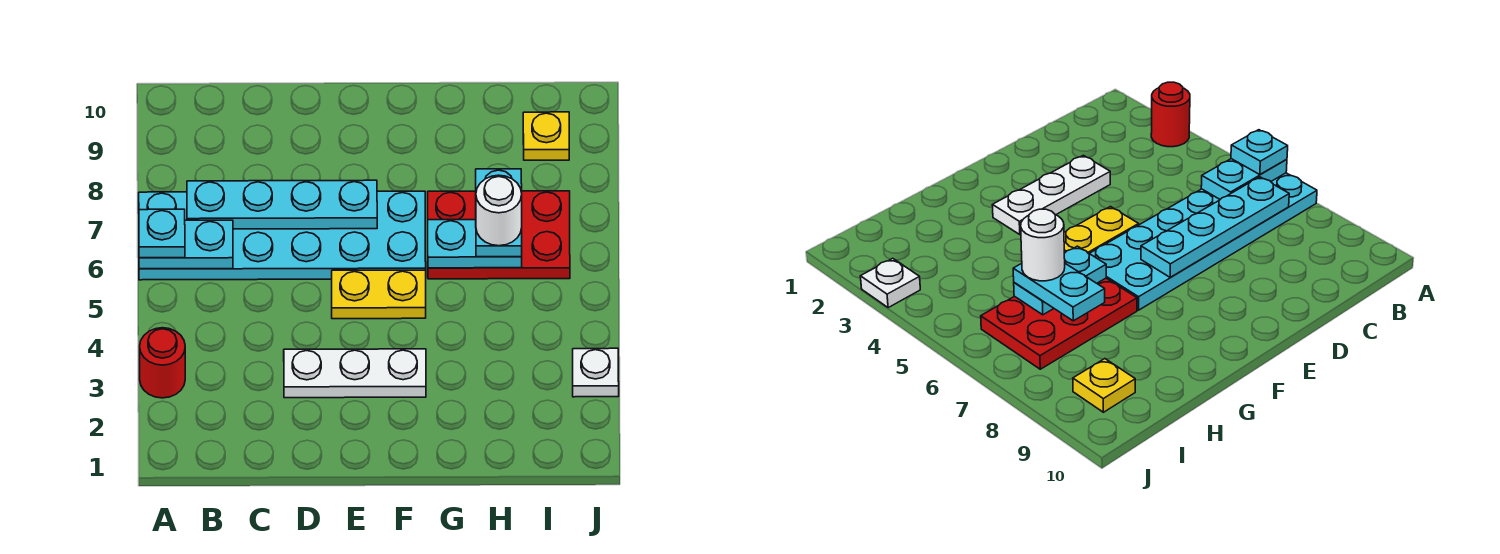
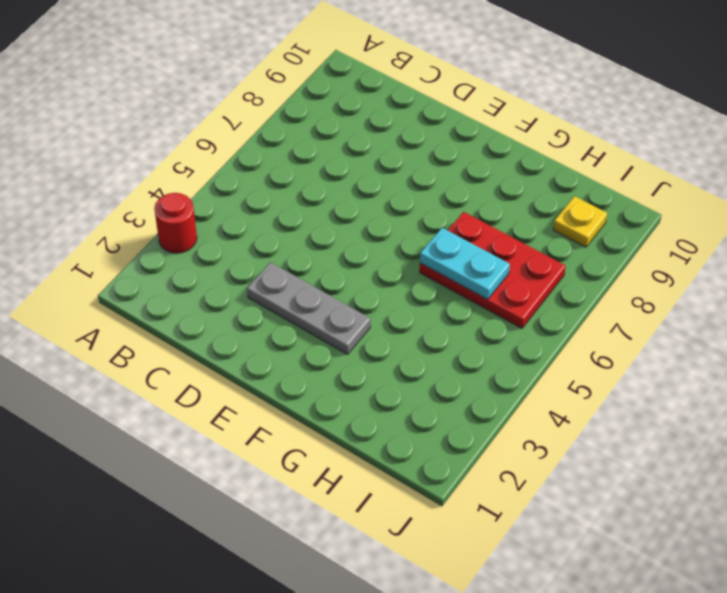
grey 1x3 plate [247,262,370,354] -> white 1x3 plate [284,349,426,398]
none -> cyan 2x6 plate [139,191,426,280]
none -> yellow 1x2 plate [332,270,426,319]
none -> white 1x1 plate [573,348,619,397]

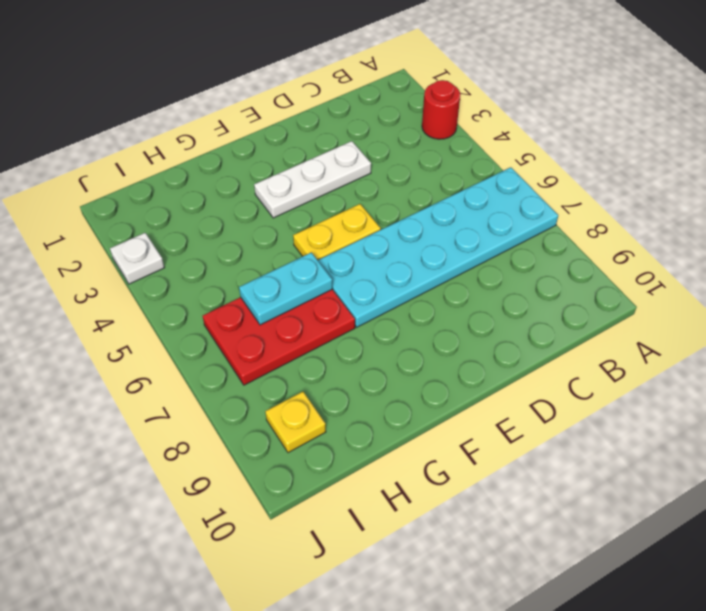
none -> cyan 1x2 plate [139,220,233,269]
none -> cyan 1x4 plate [187,180,377,229]
none -> cyan 1x1 plate [139,209,185,258]

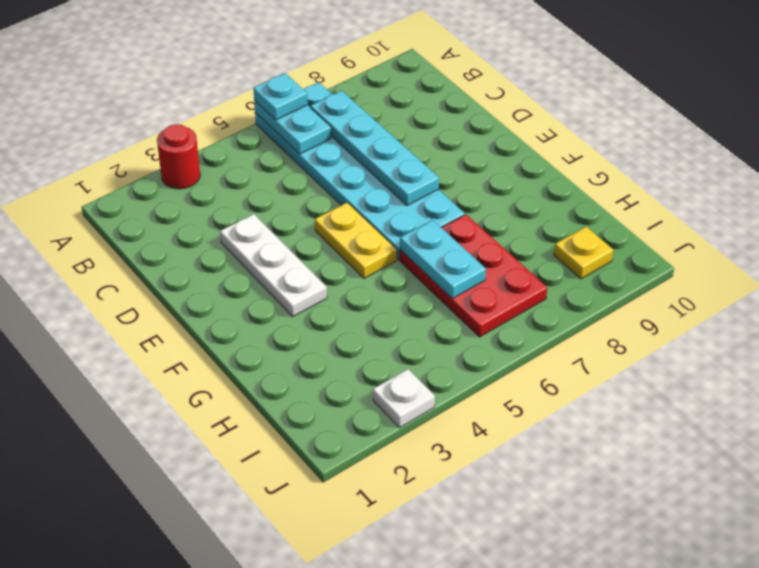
none -> cyan 1x2 plate [476,169,522,257]
none -> white 1x1 round brick [476,175,522,246]

